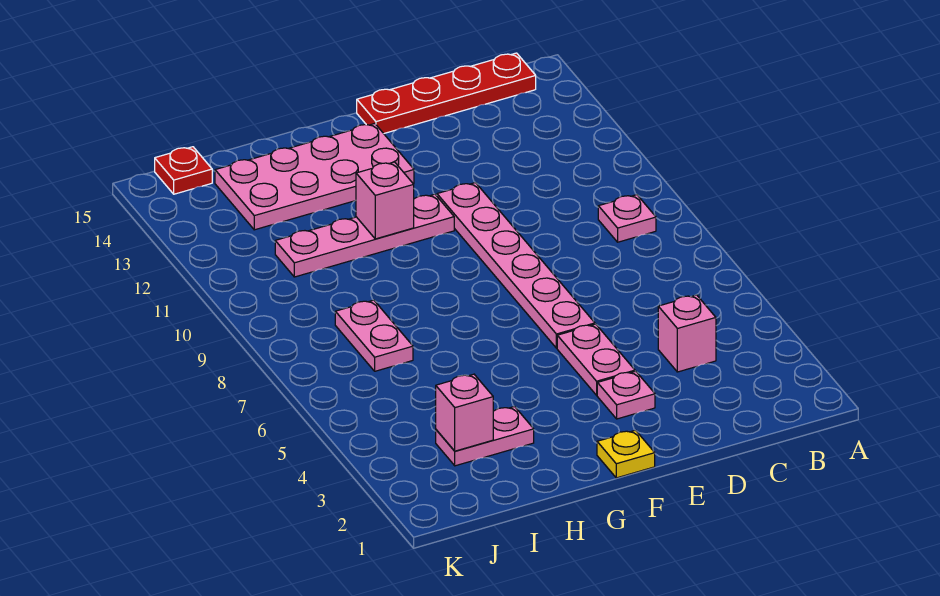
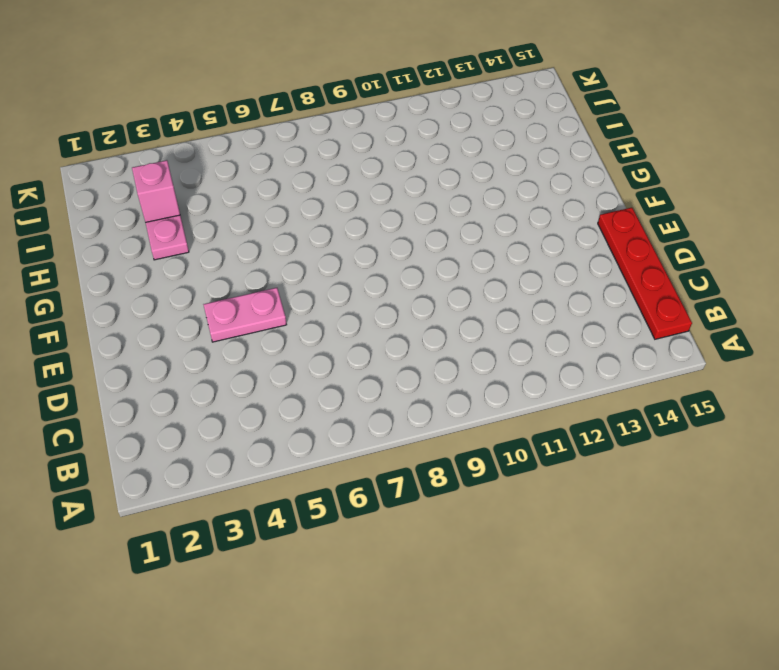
none -> pink 1x1 plate [598,195,656,242]
none -> pink 1x1 brick [658,295,716,372]
none -> pink 1x1 plate [597,371,655,419]

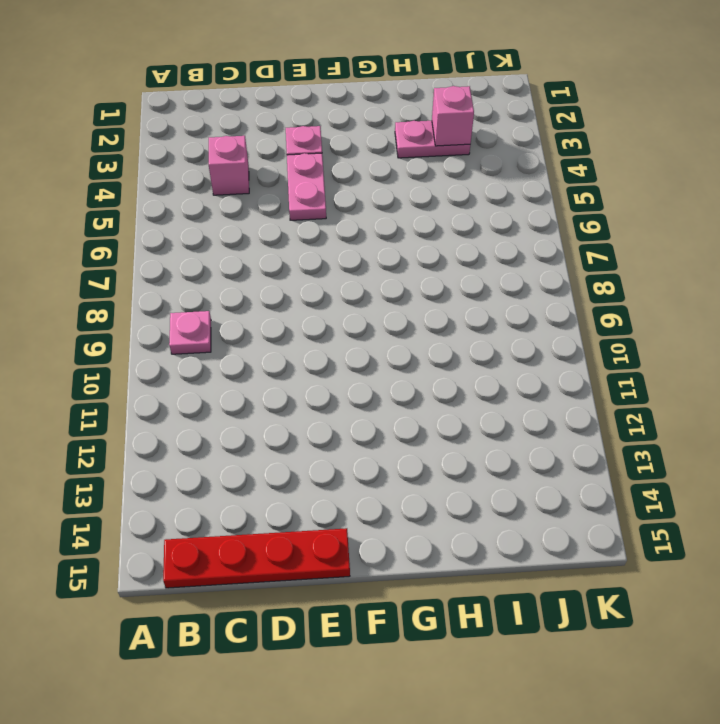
none -> pink 1x6 plate [437,183,595,348]
none -> yellow 1x1 plate [597,430,655,478]
none -> pink 1x4 plate [275,194,454,277]

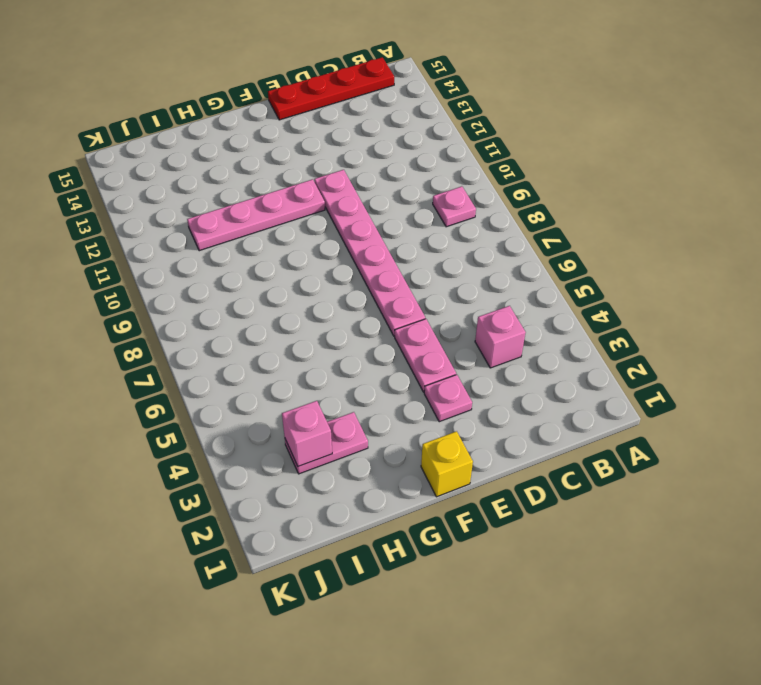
yellow 1x1 brick [421,431,473,497] -> yellow 1x1 plate [597,430,655,478]
none -> pink 2x4 plate [215,124,414,230]
none -> pink 1x2 plate [335,300,413,371]
none -> red 1x1 plate [155,147,212,194]

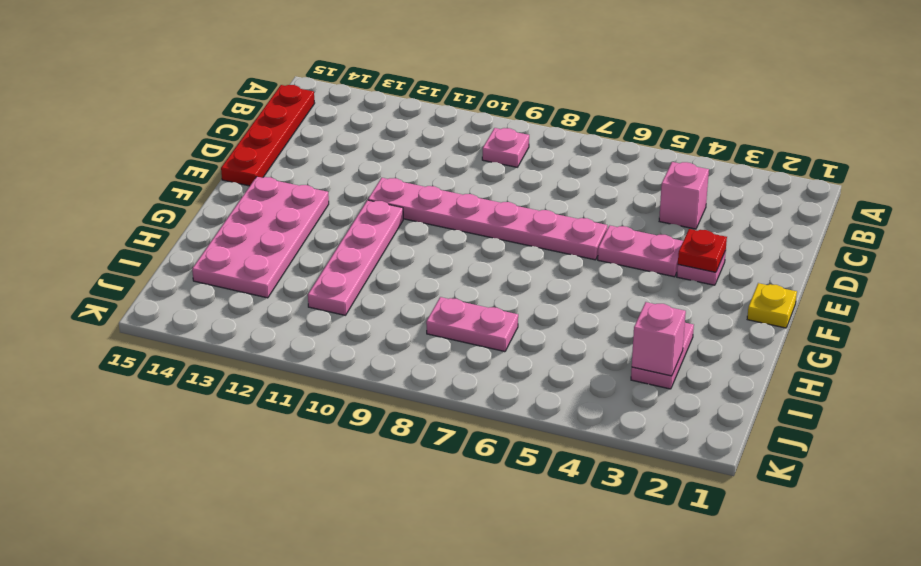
red 1x1 plate [678,229,727,272] -> red 1x1 plate moved to [155,147,212,194]
none -> pink 1x1 brick [356,162,414,239]

